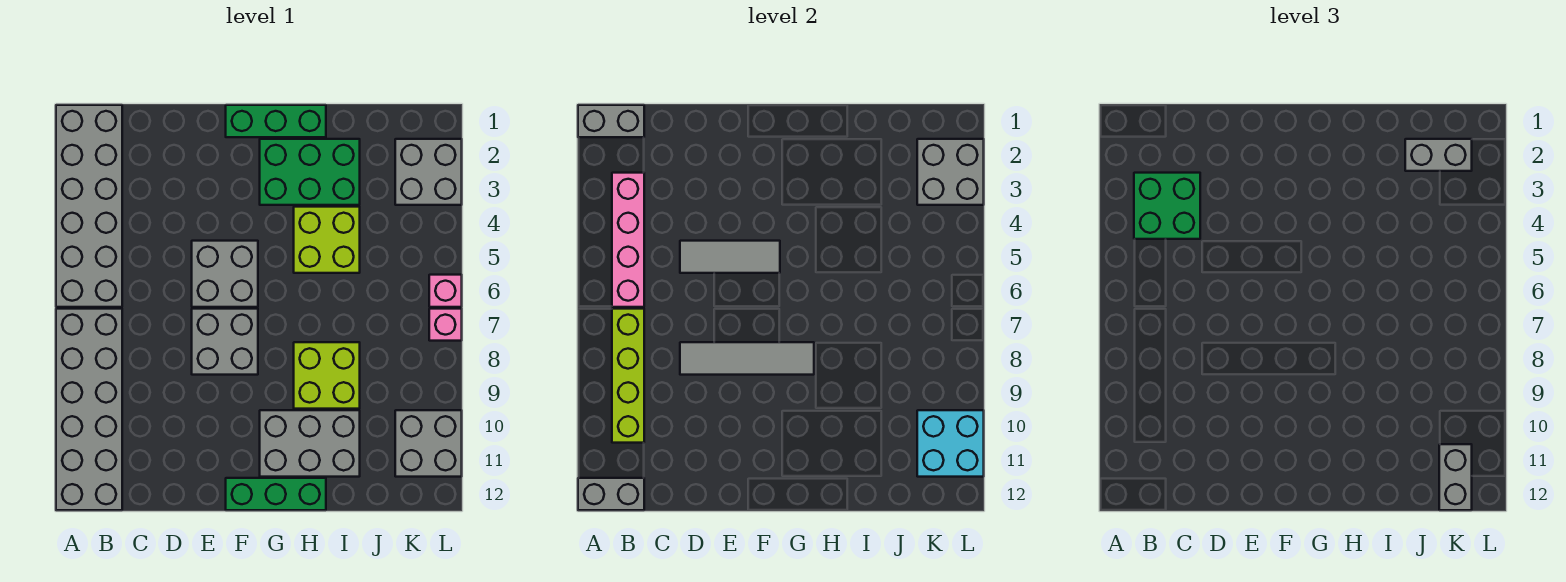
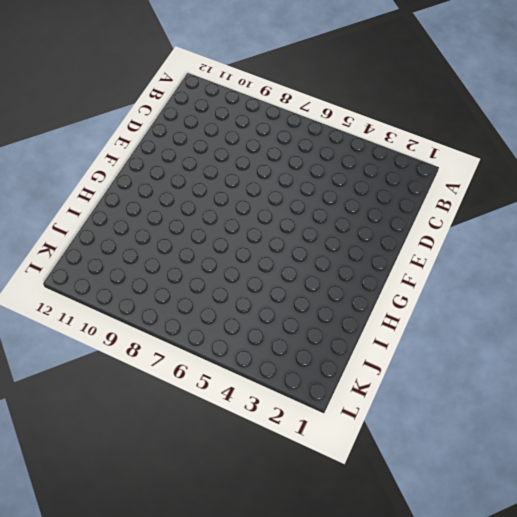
none -> grey 2x6 brick [56,105,122,307]
none -> grey 2x6 brick [56,309,122,510]
none -> grey 2x2 brick [192,241,258,307]

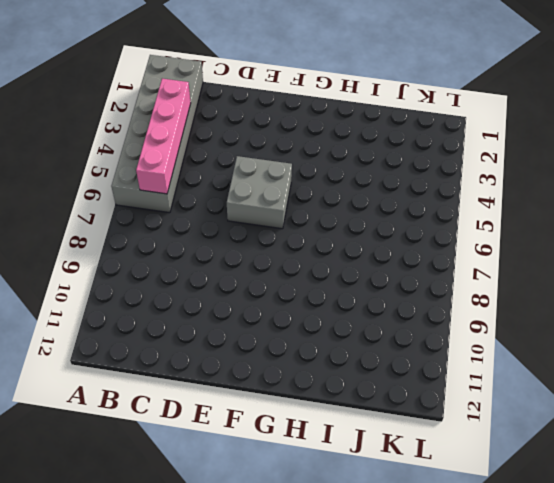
none -> grey 2x6 brick [56,309,122,510]
none -> grey 2x2 brick [192,309,258,375]
none -> green 1x3 brick [226,105,326,137]

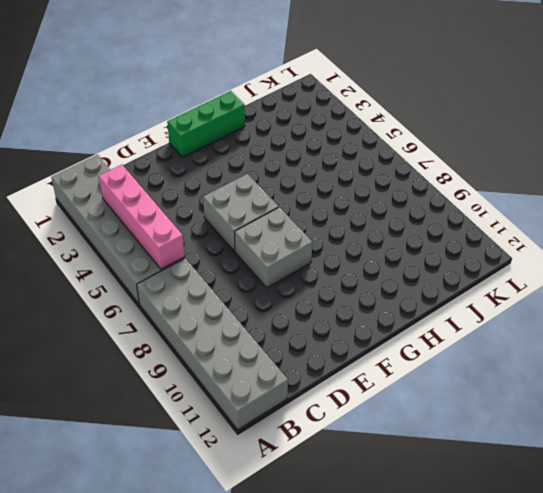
none -> green 1x3 brick [226,478,326,510]
none -> green 2x3 brick [260,139,360,205]
none -> grey 2x3 brick [260,410,360,477]

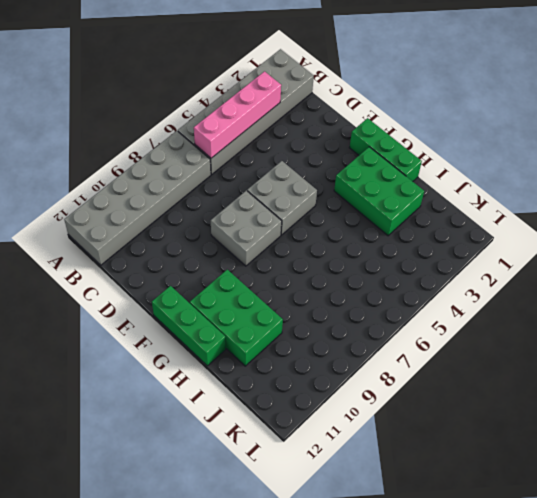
green 2x3 brick [190,270,283,366] -> grey 2x3 brick [260,410,360,477]
none -> lime 2x2 brick [294,207,360,273]
none -> lime 2x2 brick [294,342,360,409]
none -> grey 2x2 brick [395,139,462,205]

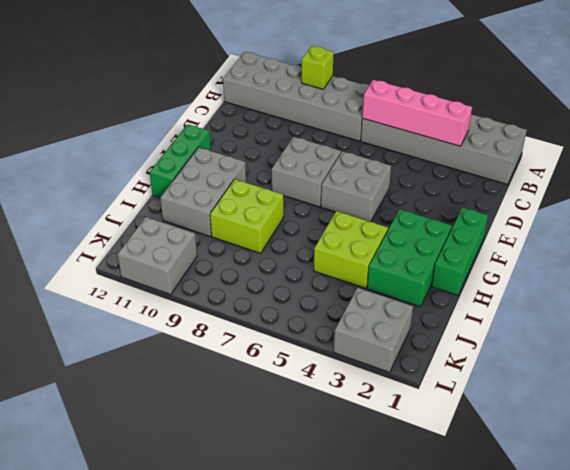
lime 1x1 brick [302,46,334,89] -> none
none -> pink 1x1 brick [429,275,462,307]
none -> pink 1x1 brick [429,309,462,341]
none -> grey 1x2 brick [578,105,644,137]

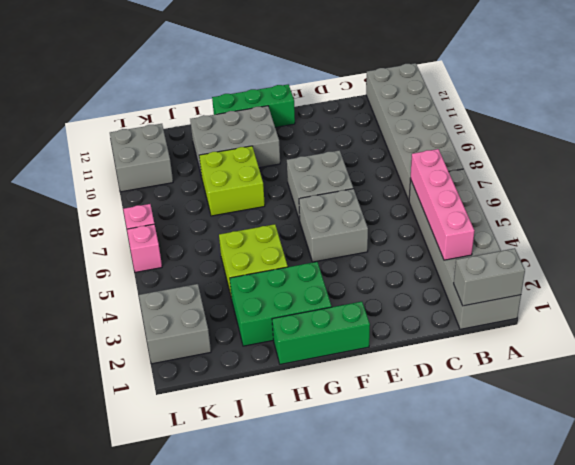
none -> grey 1x2 brick [578,478,644,510]
none -> lime 1x4 brick [612,309,644,443]
none -> grey 1x3 tile [680,241,780,273]

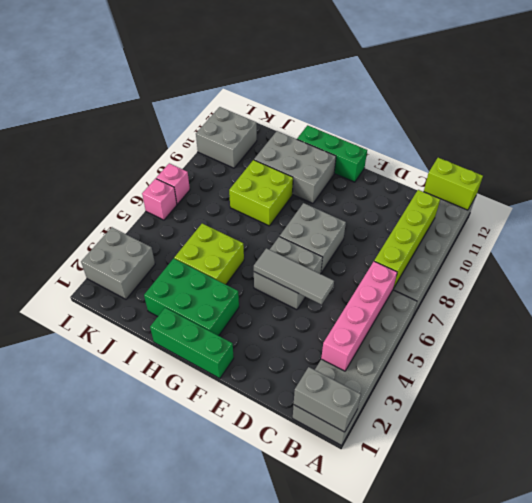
lime 1x2 brick [424,158,483,210] -> grey 1x2 brick [578,478,644,510]
none -> grey 1x4 tile [680,342,814,375]
none -> grey 2x2 brick [917,139,984,205]
none -> cyan 2x2 brick [917,410,984,477]

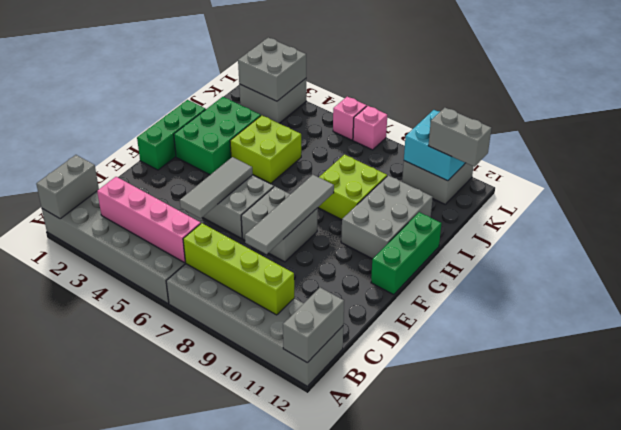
none -> green 2x2 brick [1134,173,1200,239]
none -> grey 1x2 brick [1405,139,1472,171]

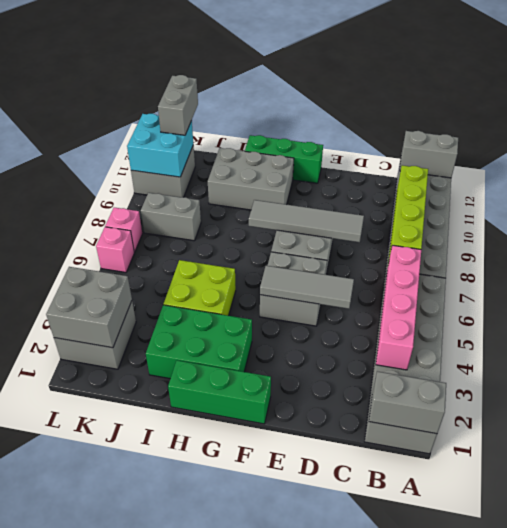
grey 1x2 brick [141,193,201,241] -> grey 1x2 brick moved to [1405,139,1472,171]
none -> lime 2x2 brick [294,342,360,409]
none -> green 2x2 brick [1134,173,1200,239]

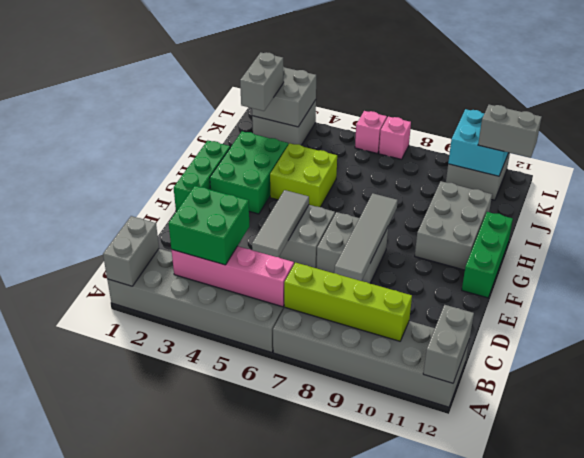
none -> lime 2x2 brick [294,342,360,409]

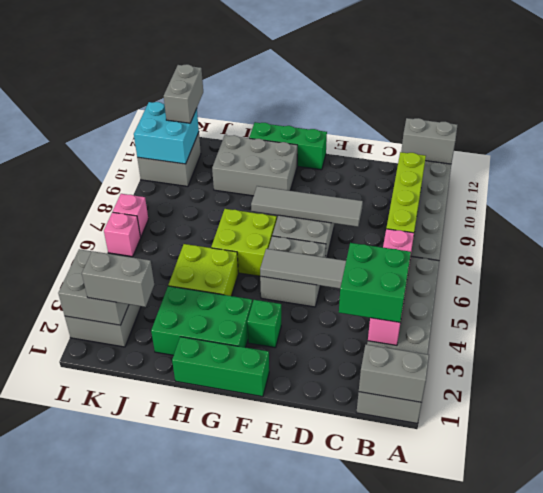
green 1x1 brick [247,300,281,348] -> none
lime 2x2 brick [211,209,277,276] -> lime 2x2 brick moved to [294,342,360,409]

